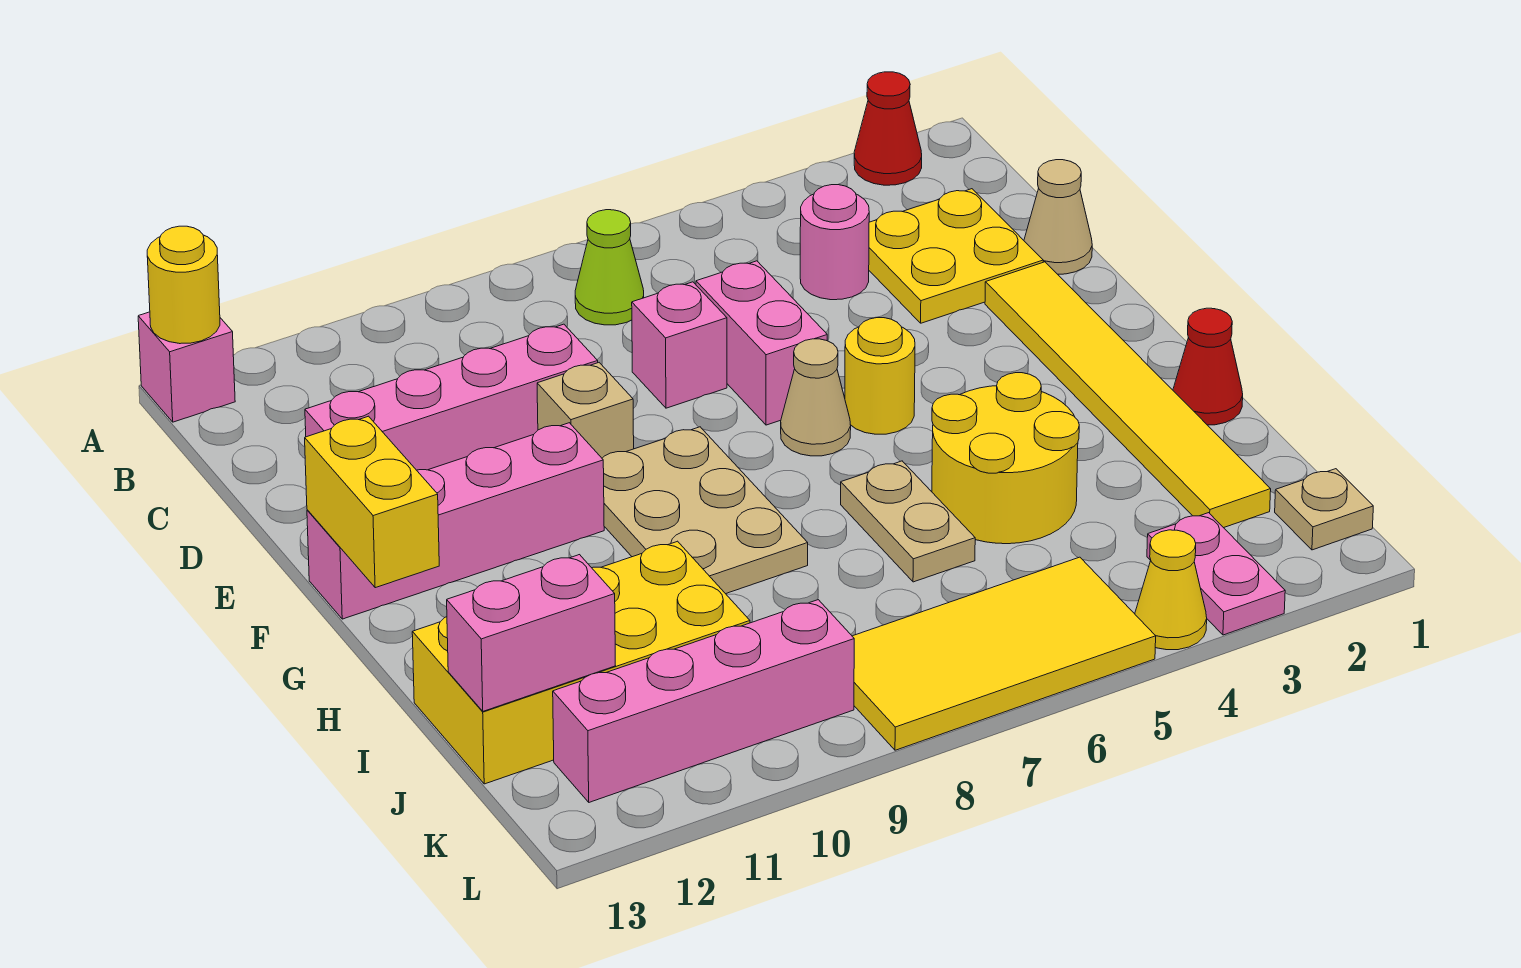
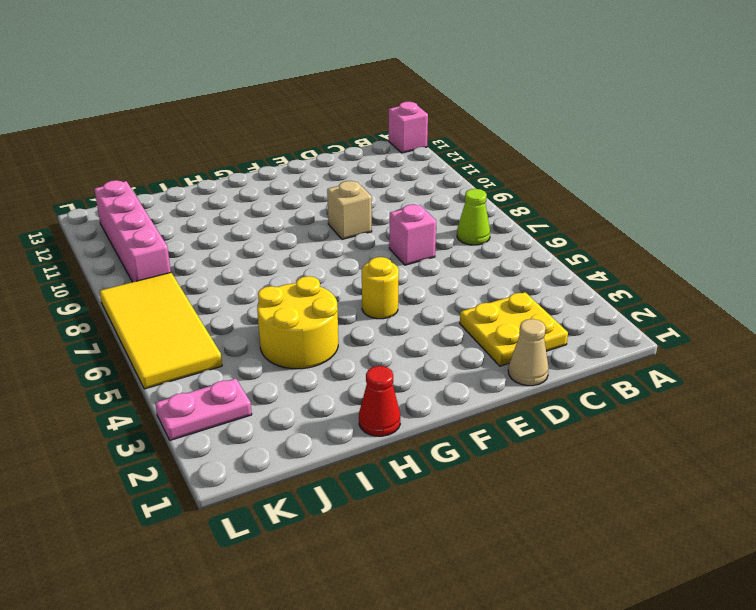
none -> red 1x1 cone [854,72,922,185]
none -> pink 1x1 round brick [800,185,869,300]
none -> pink 1x2 brick [696,261,827,425]

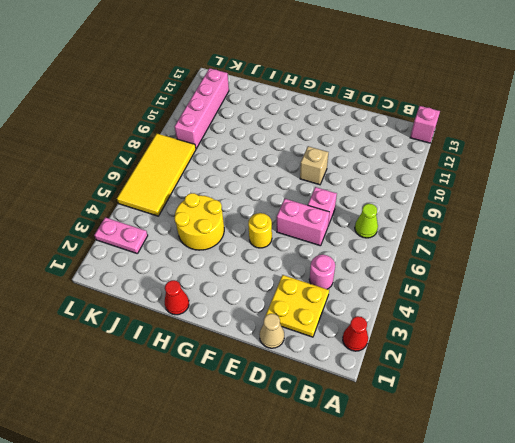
none -> pink 1x4 brick [305,324,598,470]
none -> yellow 1x6 tile [985,262,1271,528]
none -> tan 1x1 cone [781,339,851,456]

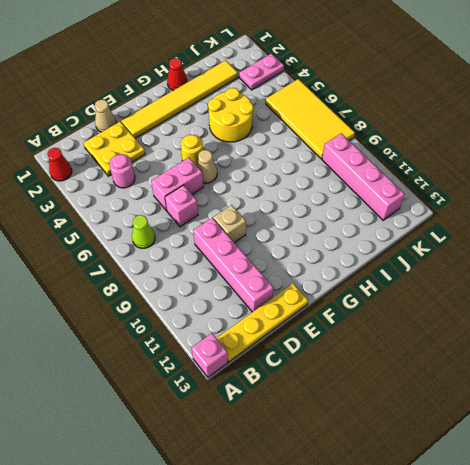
yellow 1x4 plate [217,283,308,362] -> none
none -> tan 2x3 plate [602,427,808,594]
none -> pink 1x4 brick [307,423,604,619]
none -> tan 1x2 plate [841,461,975,582]

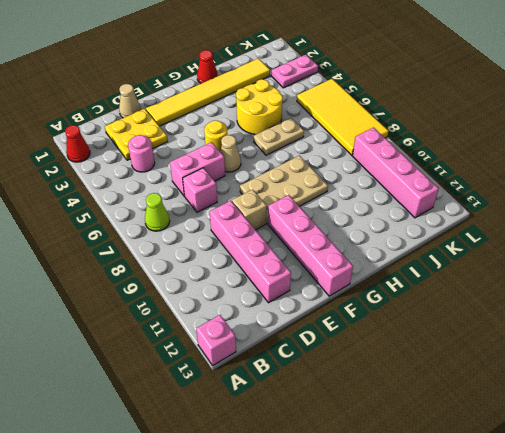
none -> yellow 2x4 brick [412,541,750,784]
none -> tan 1x1 plate [1275,469,1373,550]
none -> yellow 1x1 cone [1135,530,1207,650]

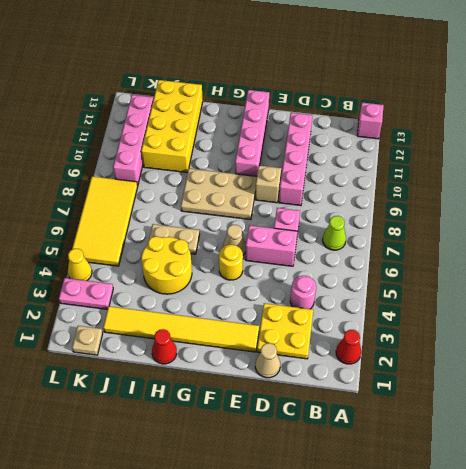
none -> yellow 1x1 round brick [147,226,220,344]
none -> yellow 1x2 brick [305,416,439,588]
none -> pink 1x2 brick [447,555,615,711]

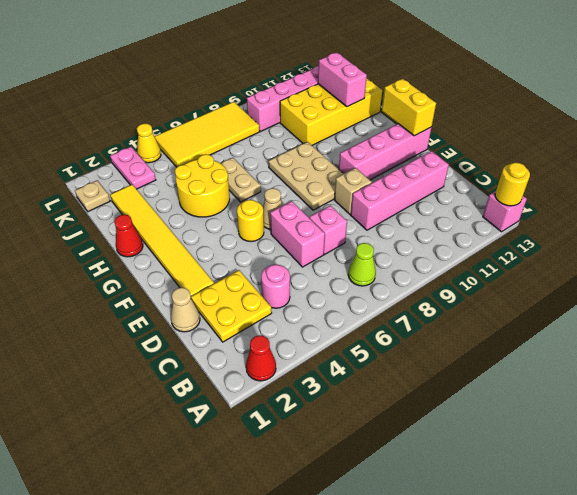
pink 1x2 brick [318,52,367,107] -> pink 1x2 brick turned to [447,555,615,711]

